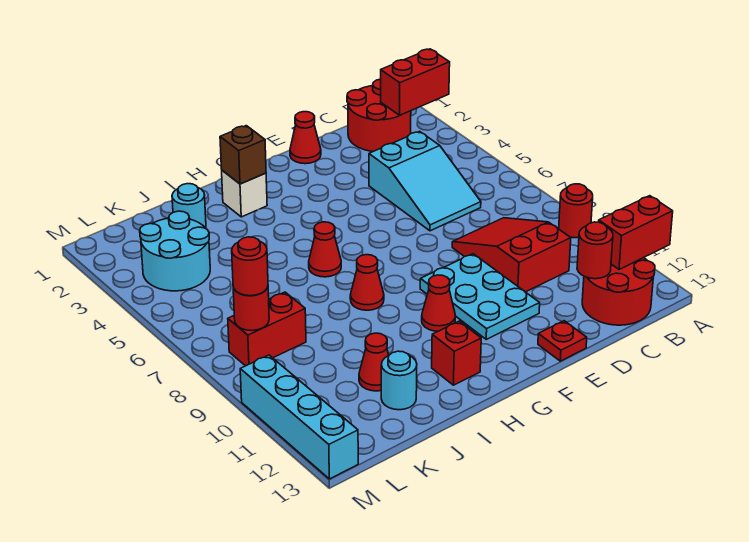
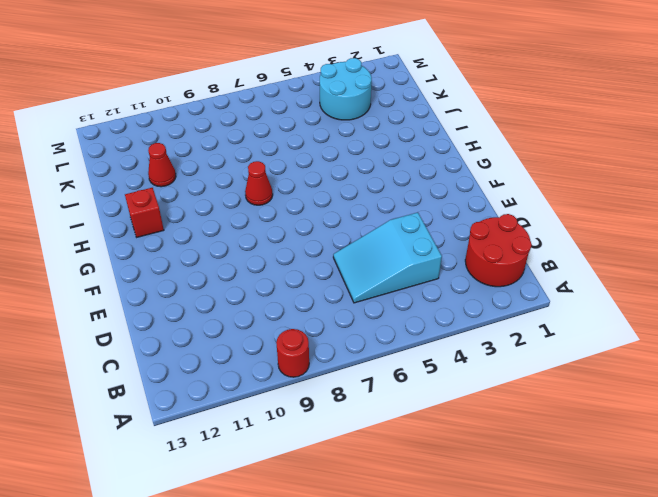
none -> red 2x2 round brick [582,258,655,325]
none -> red 2x3 slope [452,218,571,292]
none -> red 1x1 cone [290,112,321,164]

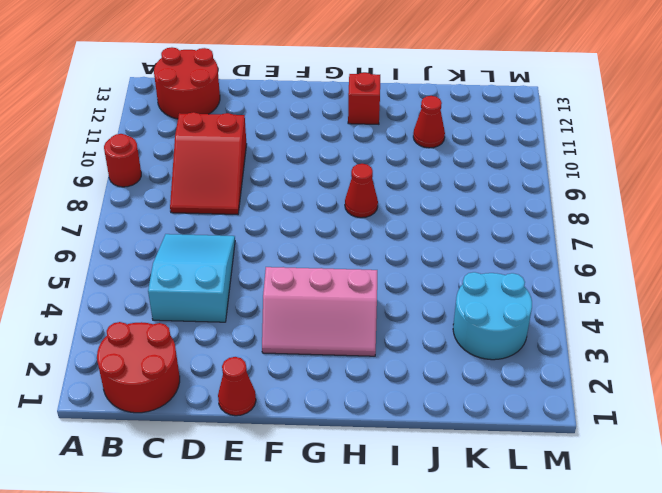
pink 2x3 slope [262,267,377,356] -> none
none -> cyan 2x3 plate [420,254,540,339]
none -> red 1x1 plate [538,321,587,361]
none -> red 1x1 cone [422,275,455,331]

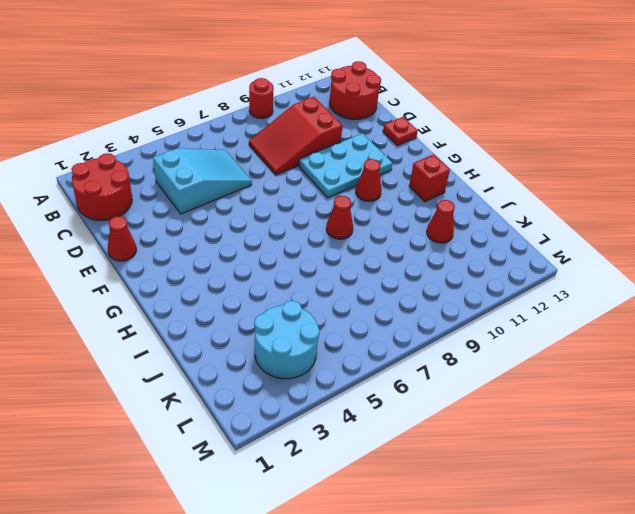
none -> white 1x1 brick [222,170,267,217]
none -> red 1x1 cone [309,222,341,277]
none -> cyan 1x1 round brick [172,184,206,228]

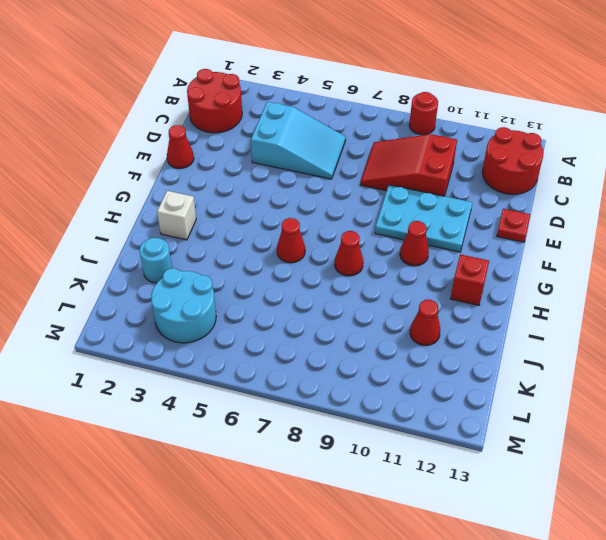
none -> cyan 1x1 round brick [381,351,417,410]
none -> red 1x2 brick [228,292,306,366]
none -> cyan 1x4 brick [240,355,358,479]

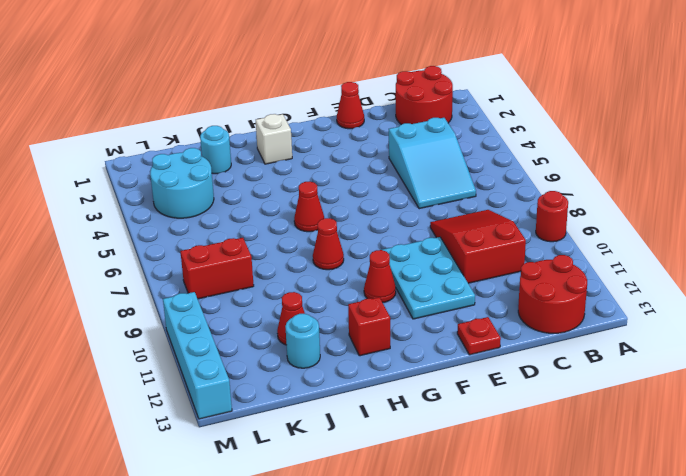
none -> red 1x2 brick [381,49,450,115]
none -> red 1x2 brick [599,196,673,269]
none -> red 1x1 round brick [577,222,613,279]

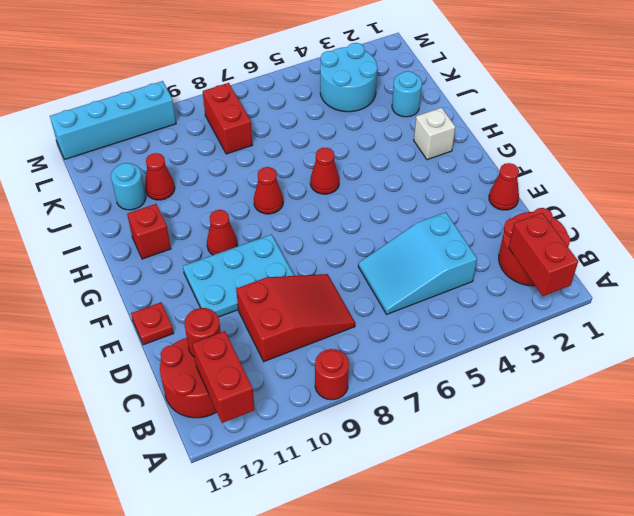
none -> brown 1x1 brick [220,126,266,184]
none -> red 1x1 round brick [233,287,269,331]
none -> red 1x1 round brick [232,237,268,296]

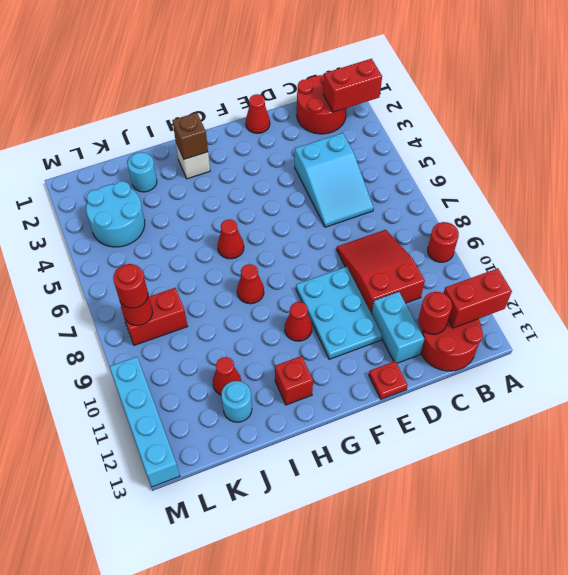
cyan 1x2 brick [372,292,424,363] -> none

